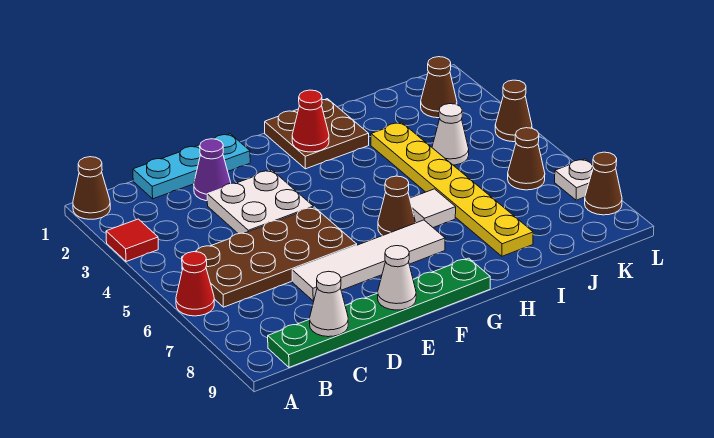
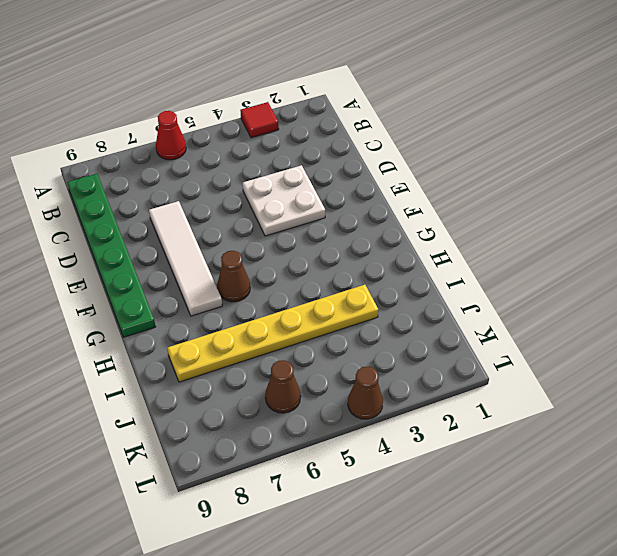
none -> brown 1x1 cone [73,157,110,219]
none -> brown 2x4 plate [182,207,357,307]
none -> cyan 1x3 plate [133,134,250,199]

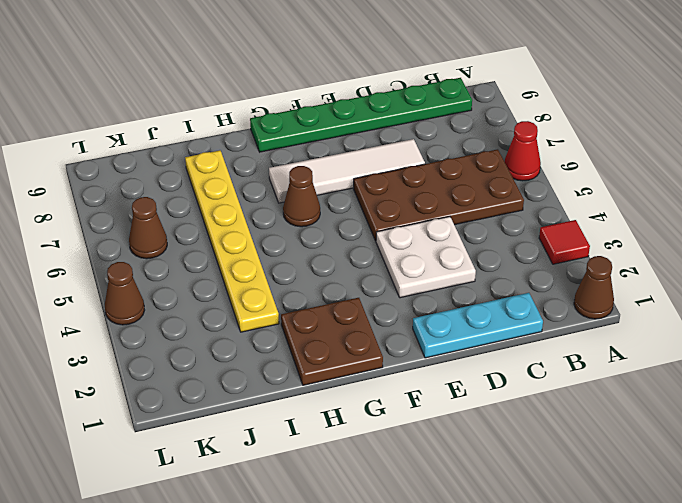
none -> purple 1x1 cone [194,139,231,201]
none -> white 1x1 tile [410,189,456,228]
none -> white 1x1 cone [432,104,469,165]

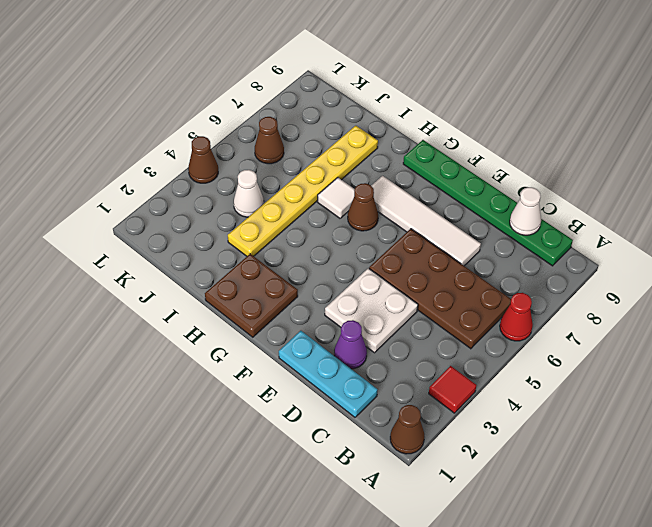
none -> brown 1x1 cone [421,57,457,118]
none -> white 1x1 plate [555,159,593,200]
none -> brown 1x1 cone [585,152,622,215]

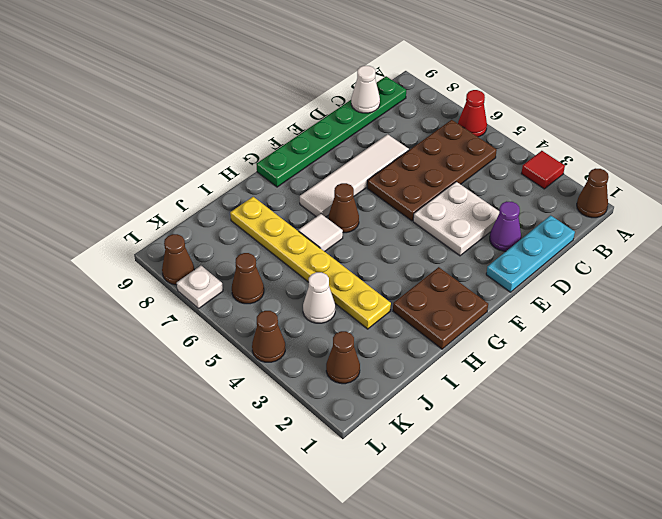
none -> white 1x1 cone [378,246,416,310]
none -> red 1x1 cone [292,90,329,152]

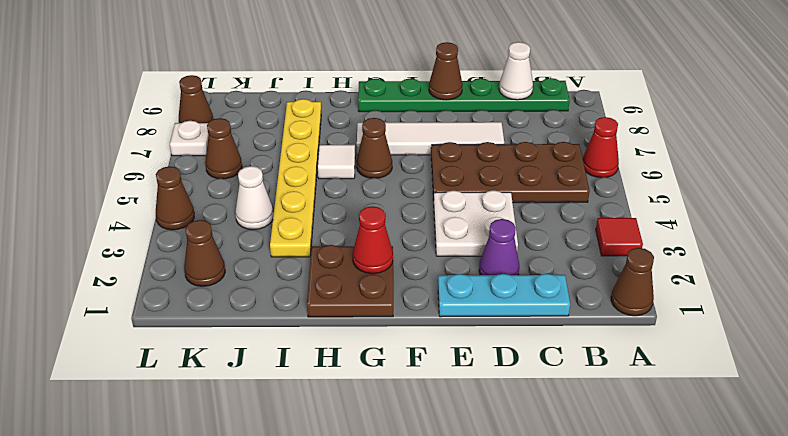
brown 1x1 cone [429,42,463,100] -> white 1x1 cone [378,246,416,310]

